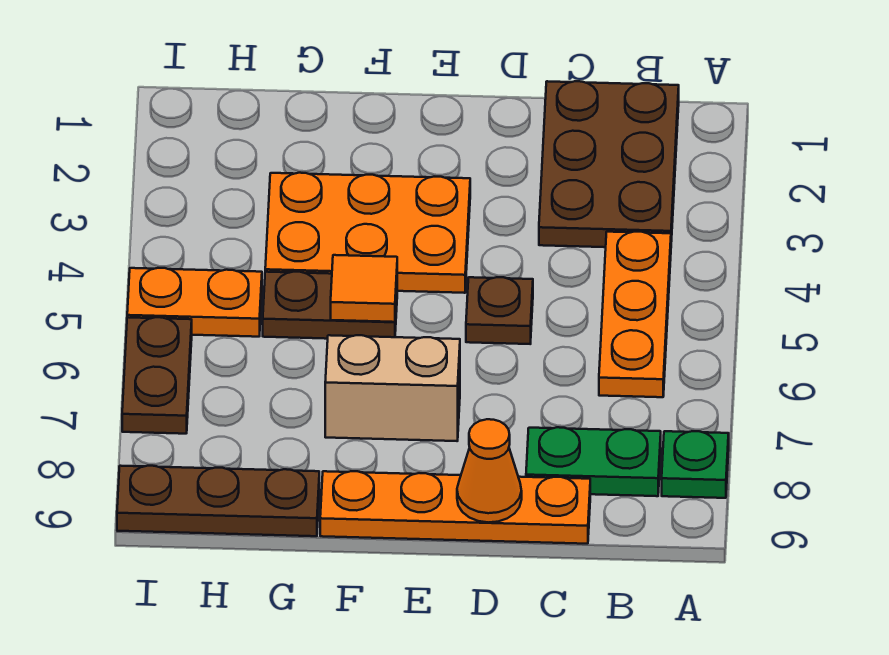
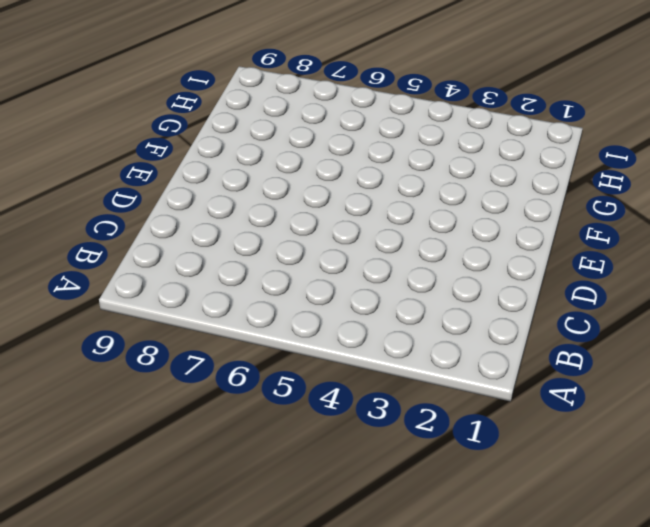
none -> green 1x1 plate [662,431,729,498]
none -> brown 2x3 plate [539,81,679,247]
none -> orange 1x3 plate [599,232,671,397]

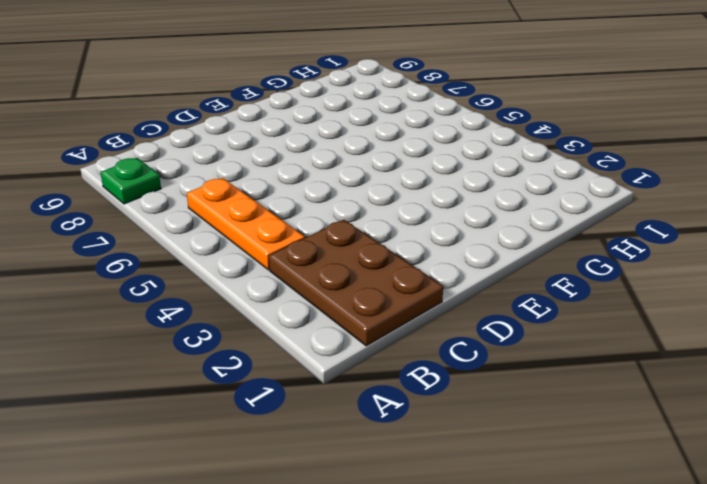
none -> green 1x2 plate [526,427,661,496]
none -> orange 1x4 plate [320,471,590,544]
none -> brown 1x1 plate [466,277,533,344]

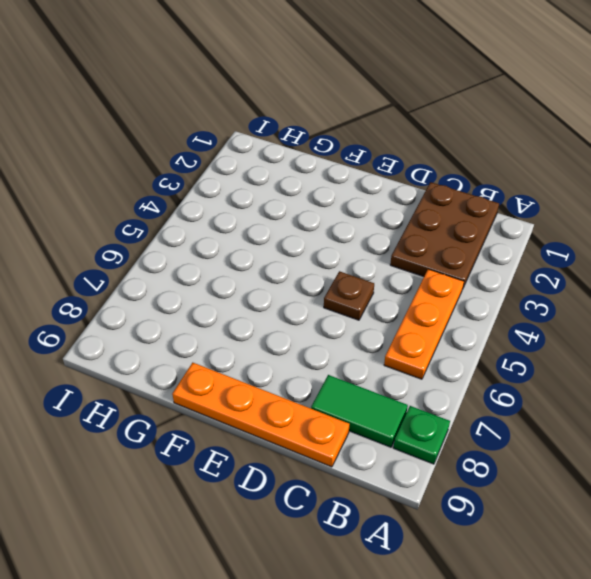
green 1x2 tile [311,375,408,447] -> green 1x2 plate [526,427,661,496]
none -> orange 2x3 plate [265,173,470,293]
none -> tan 1x2 brick [325,335,460,441]
none -> brown 1x2 plate [263,272,397,339]

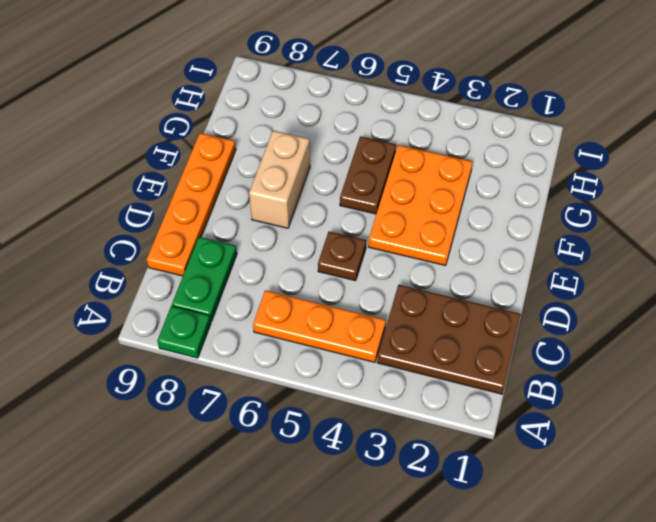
none -> brown 1x3 plate [117,466,319,536]
none -> orange 1x2 plate [127,268,262,337]
none -> brown 1x2 plate [122,317,192,434]

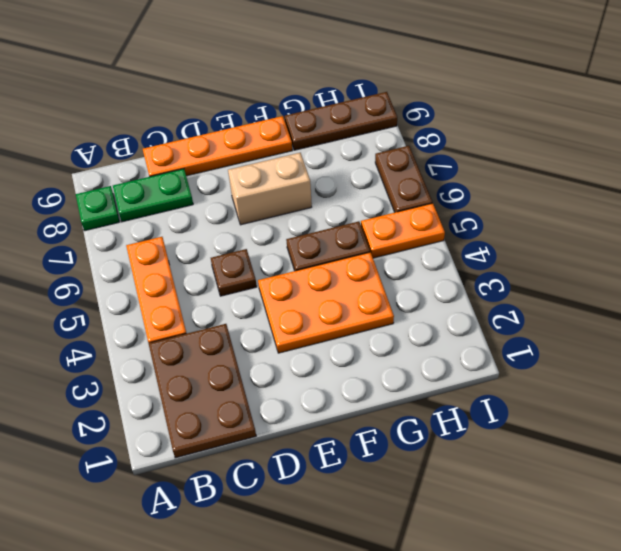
none -> orange 1x1 cone [457,419,522,522]
none -> orange 1x1 tile [331,255,397,322]

